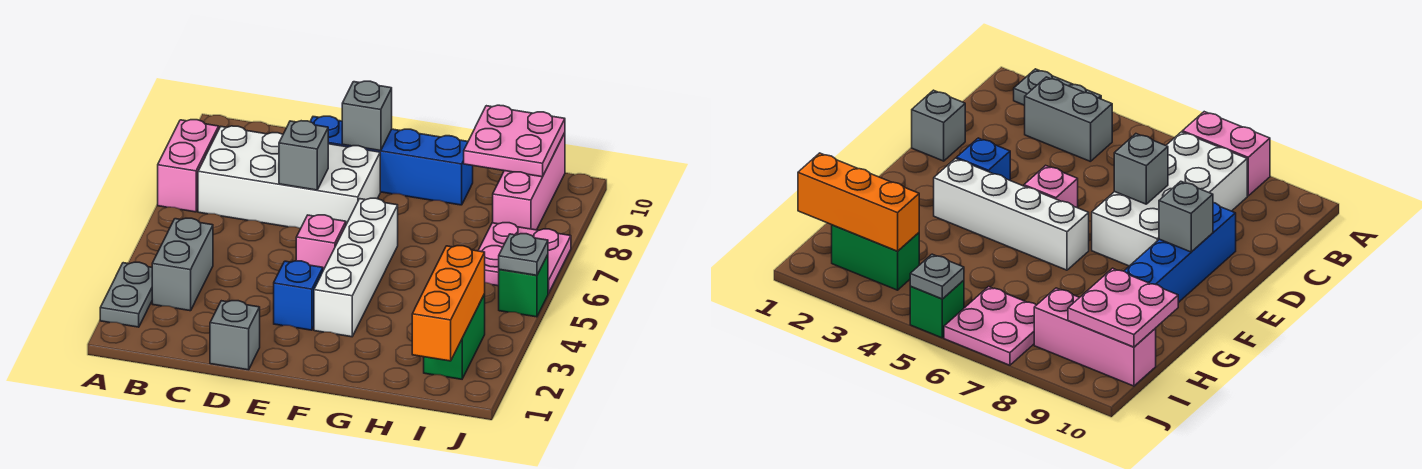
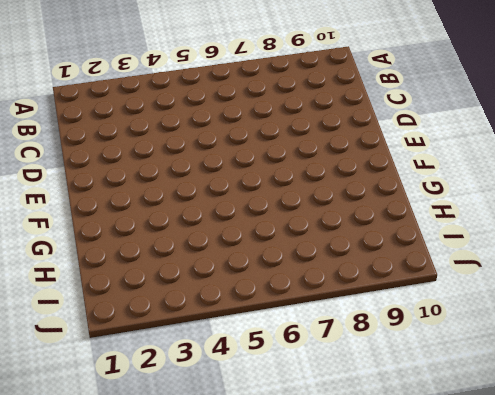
none -> grey 1x2 plate [100,262,152,327]
none -> pink 1x2 brick [158,120,219,212]
none -> grey 1x2 brick [152,218,213,311]

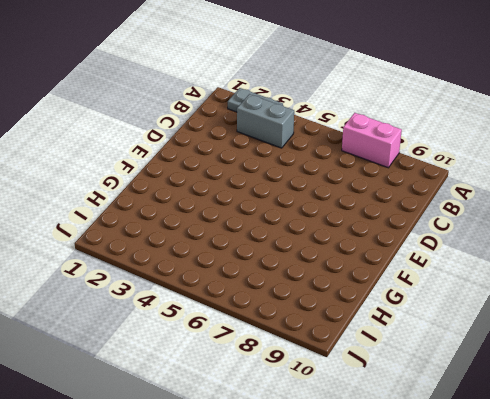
none -> white 2x4 brick [198,126,380,228]
none -> grey 1x1 brick [210,301,260,370]
none -> blue 1x4 brick [310,116,473,205]

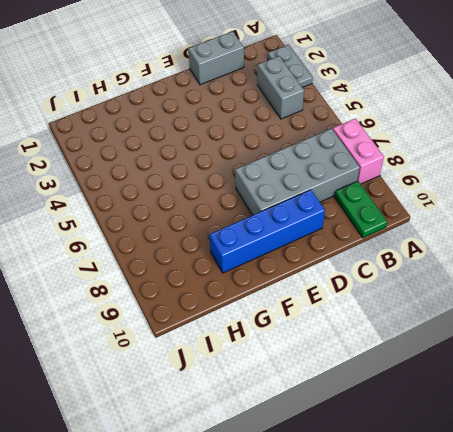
grey 2x4 brick [235,129,360,215] -> white 2x4 brick [198,126,380,228]
green 1x2 plate [335,181,387,238] -> none
grey 1x2 brick [188,31,244,85] -> grey 1x1 brick [210,301,260,370]
none -> blue 1x1 brick [274,261,323,330]
none -> pink 1x1 brick [296,215,346,270]
none -> white 1x4 brick [314,198,398,337]

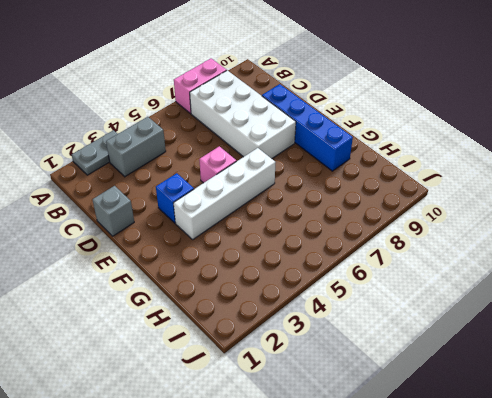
none -> green 1x2 brick [424,294,485,379]
none -> pink 2x2 plate [478,223,571,294]
none -> pink 1x3 brick [493,133,565,230]

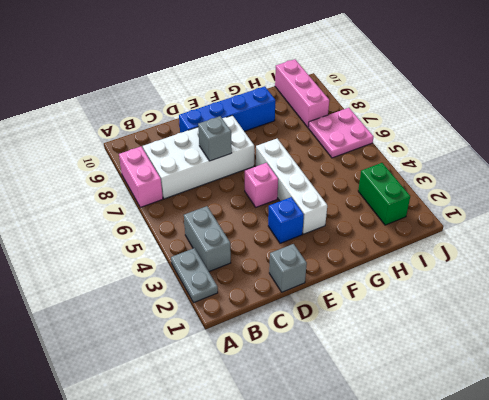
none -> green 1x1 brick [499,255,548,317]
none -> grey 1x1 brick [342,81,392,151]
none -> pink 2x2 plate [464,105,565,177]

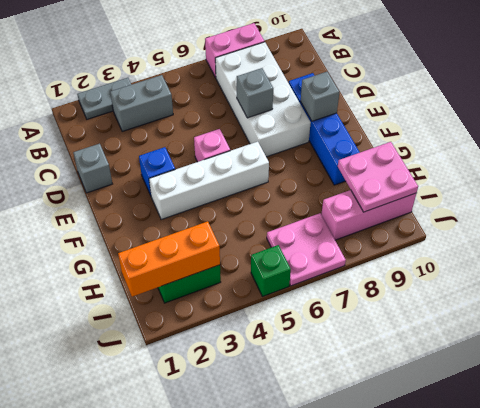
none -> grey 1x1 plate [499,234,548,275]

